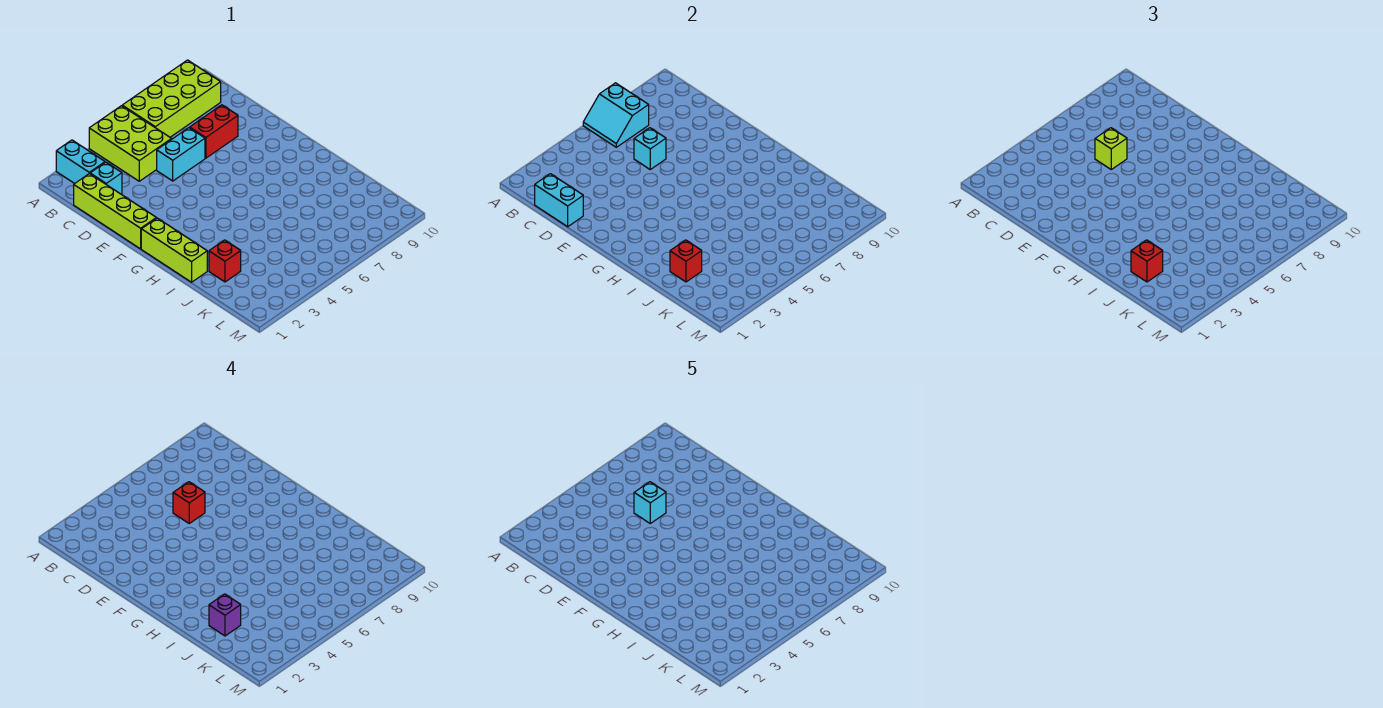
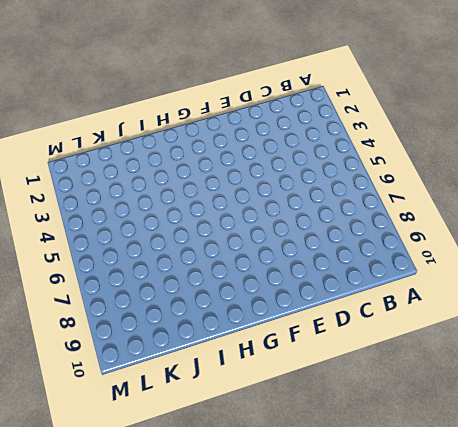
none -> cyan 1x2 brick [56,140,105,184]
none -> lime 2x3 brick [89,106,172,181]
none -> lime 2x4 brick [122,60,221,137]

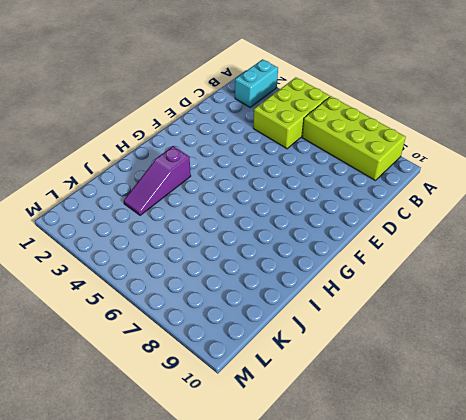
purple 1x3 slope [124,146,191,215] -> none
none -> lime 1x4 brick [74,174,156,249]
none -> cyan 1x1 brick [90,162,122,194]
none -> cyan 1x2 brick [157,128,205,181]

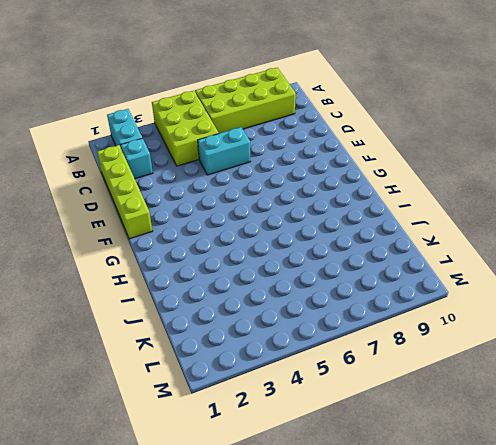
none -> red 1x2 brick [190,105,238,158]
none -> lime 1x3 brick [141,218,207,282]
none -> red 1x1 brick [209,240,241,282]

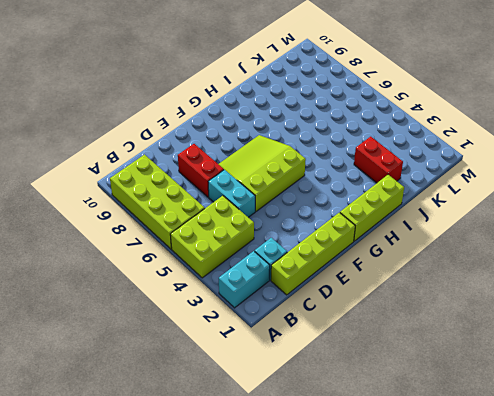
lime 3x3 slope [219,135,306,211] -> none
red 1x2 brick [354,137,403,183] -> red 1x1 brick [209,240,241,282]
none -> cyan 2x2 slope [583,83,649,147]
none -> cyan 1x2 brick [535,174,583,227]
none -> cyan 1x1 brick [634,128,666,169]

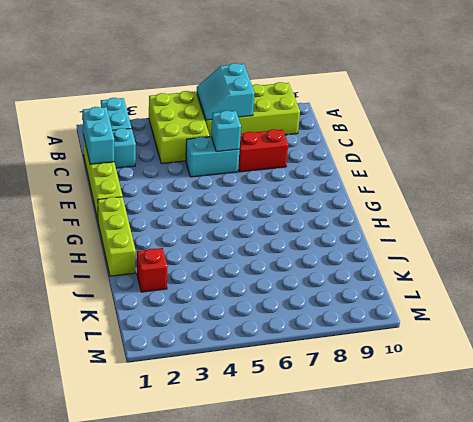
none -> red 1x1 brick [670,240,702,282]
none -> lime 1x1 brick [1095,128,1127,169]
none -> red 1x1 brick [1131,240,1163,282]

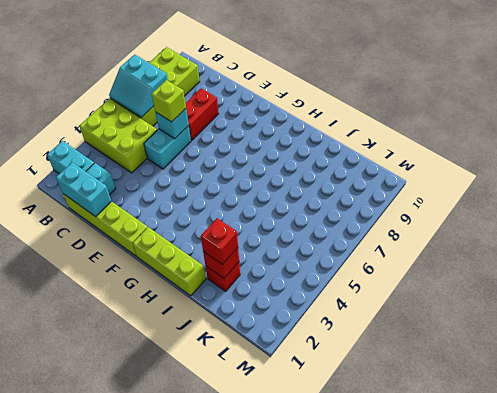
none -> red 1x1 brick [173,482,205,523]
none -> purple 1x1 brick [209,594,241,636]
none -> cyan 1x1 brick [634,482,666,523]

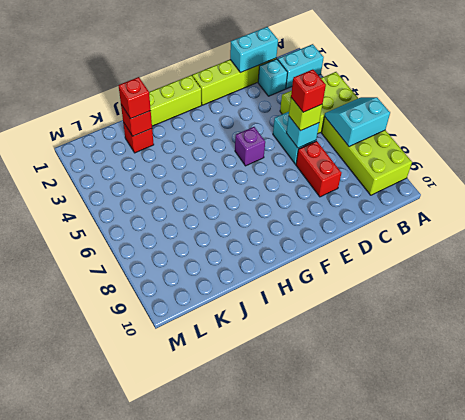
purple 1x1 brick [235,127,265,166] -> purple 1x1 brick moved to [209,594,241,636]
none -> cyan 1x1 brick [634,482,666,523]

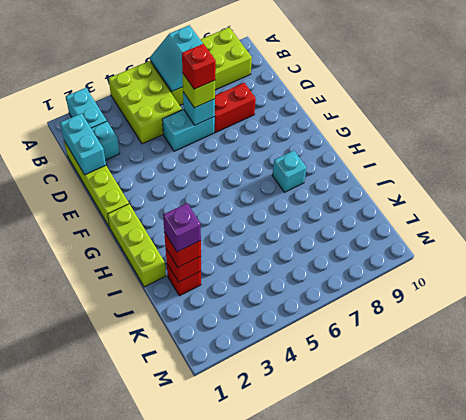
cyan 1x1 brick [272,151,307,192] -> cyan 1x1 brick moved to [634,482,666,523]

